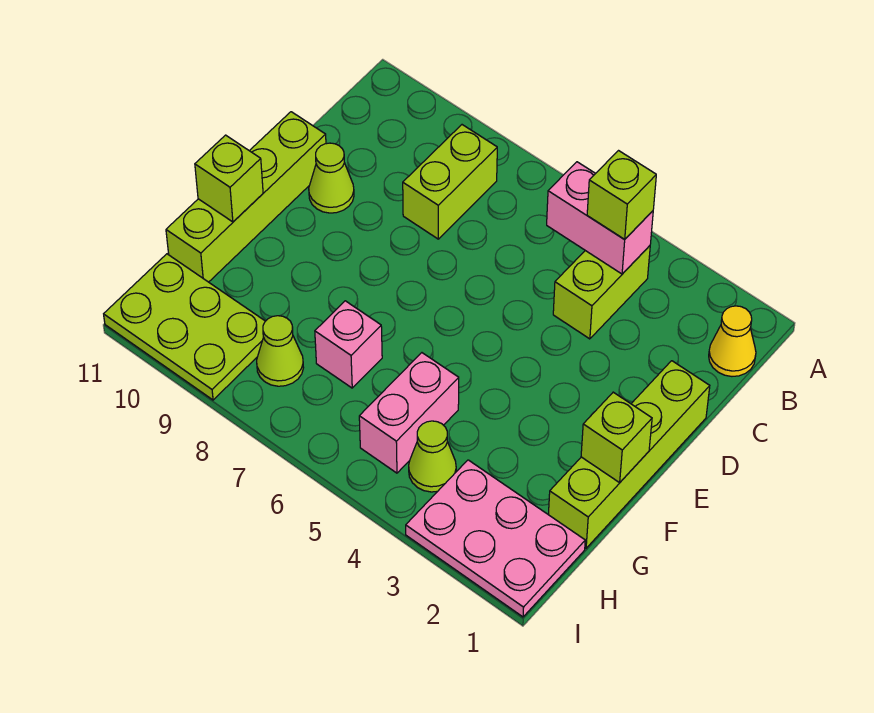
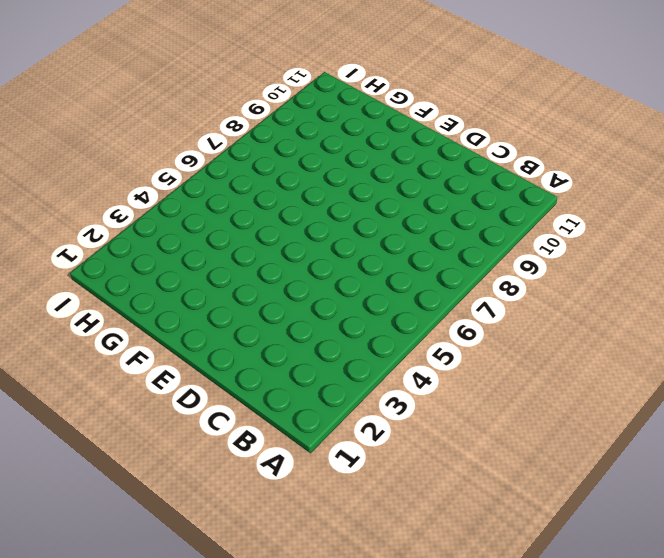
none -> yellow 1x1 cone [709,306,756,376]
none -> lime 1x2 brick [553,246,650,339]
none -> lime 1x2 brick [403,125,497,239]

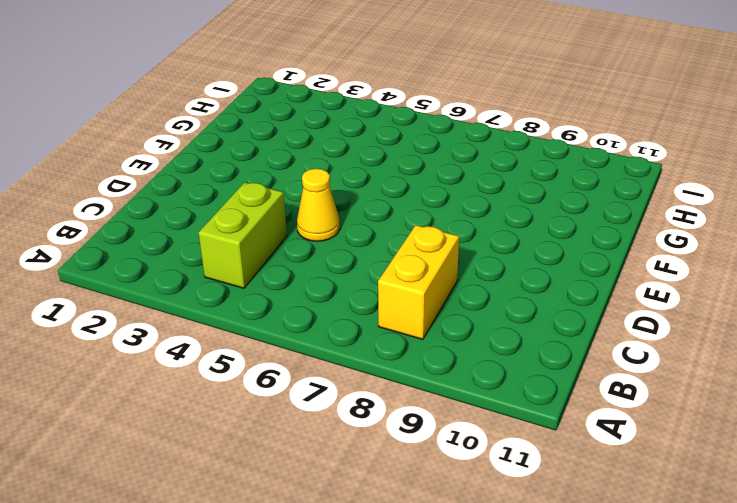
yellow 1x2 brick [378,225,459,339] -> lime 1x2 brick [403,125,497,239]
yellow 1x1 cone [297,169,340,241] -> yellow 1x1 cone moved to [709,306,756,376]
none -> lime 1x4 brick [548,361,710,548]
none -> lime 1x1 cone [309,143,354,213]
none -> lime 1x4 brick [166,112,326,282]

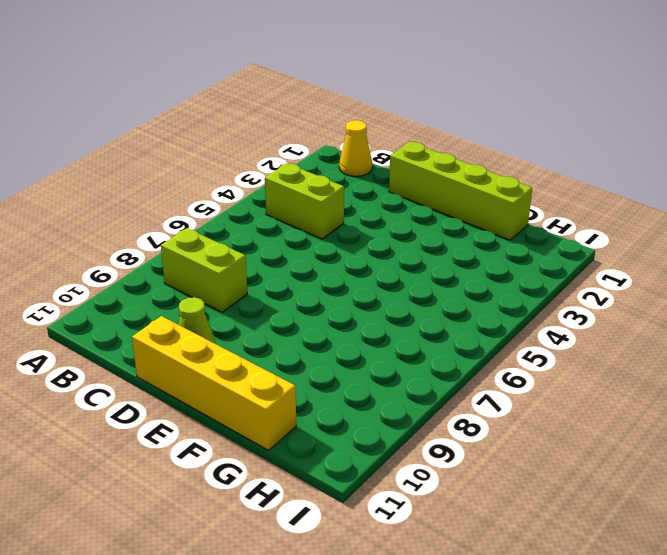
yellow 1x4 brick [132,316,296,450] -> lime 1x4 brick [166,112,326,282]
none -> pink 1x2 brick [359,353,459,473]
none -> pink 1x1 brick [315,301,382,388]
none -> pink 2x3 plate [406,460,585,617]

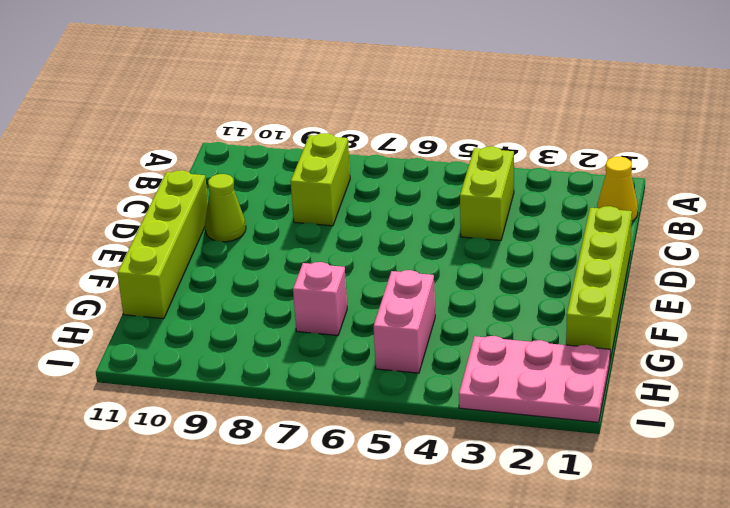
none -> lime 1x1 cone [409,421,456,492]
none -> lime 1x1 cone [257,316,304,386]
none -> lime 2x3 plate [104,254,265,400]

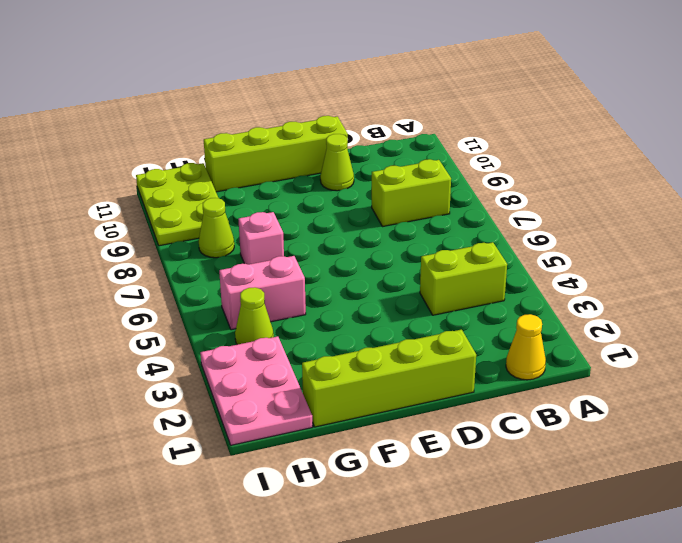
none -> pink 1x2 brick [547,162,653,274]
none -> lime 1x1 brick [581,392,652,483]
none -> lime 1x1 brick [195,135,263,222]

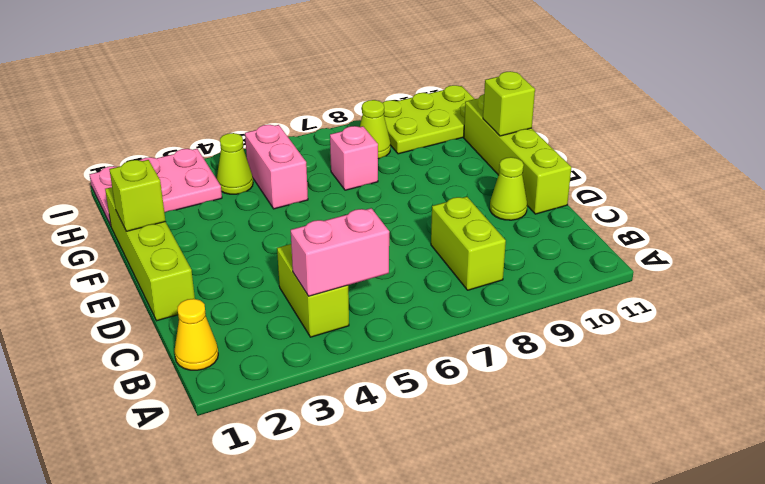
none -> lime 1x1 brick [587,151,656,239]

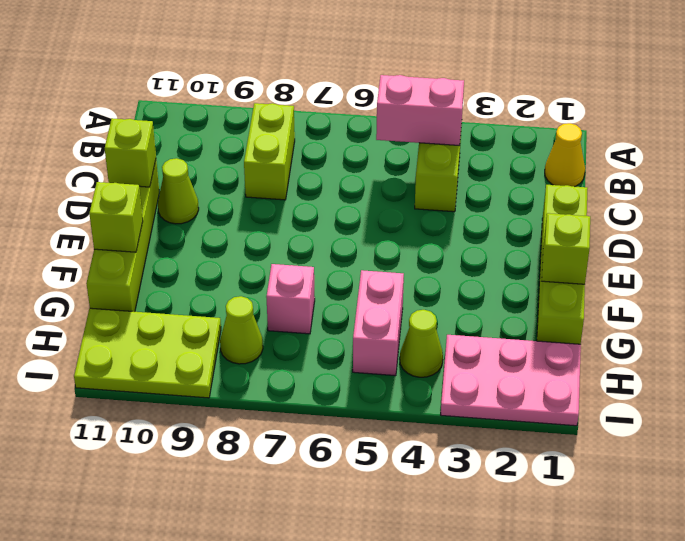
lime 1x1 brick [105,118,156,187] -> lime 1x1 brick moved to [587,151,656,239]

